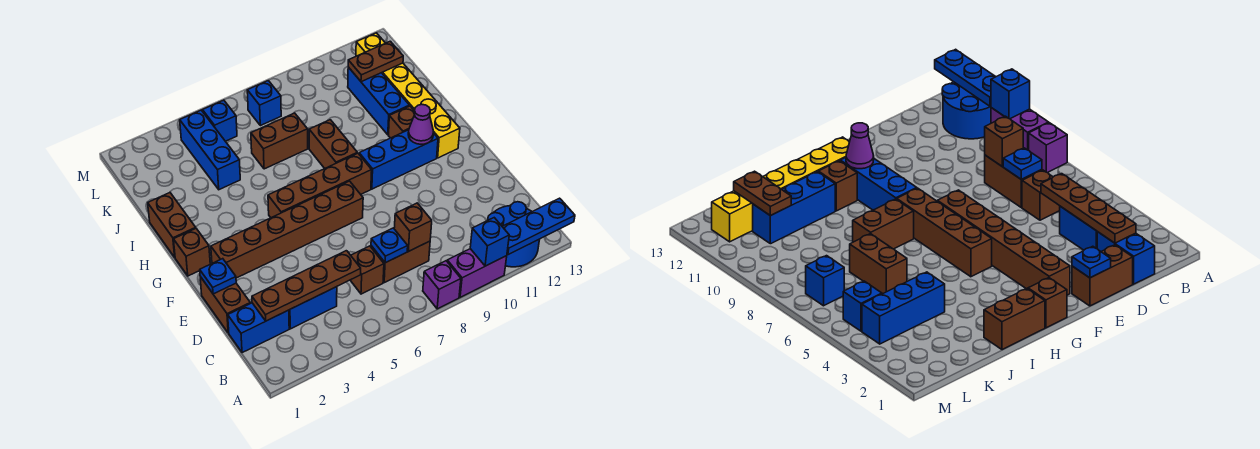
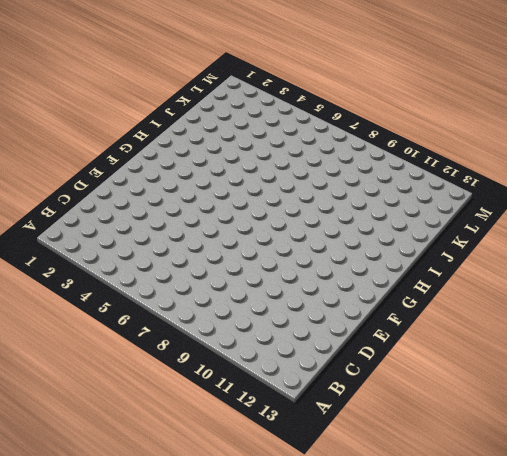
none -> purple 1x1 brick [423,261,461,309]
none -> purple 1x2 brick [447,249,507,297]
none -> blue 2x2 round brick [488,202,540,267]

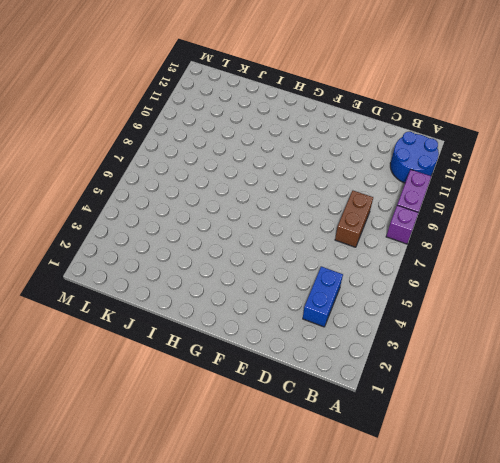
none -> blue 1x2 brick [228,303,289,353]
none -> brown 1x1 brick [350,246,384,294]
none -> brown 1x2 brick [200,277,250,333]

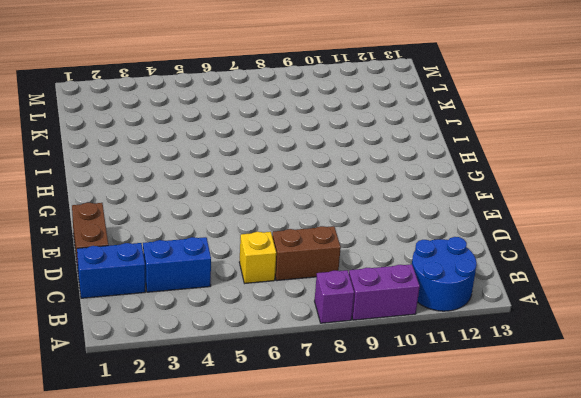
yellow 1x1 brick [239,232,276,283] -> brown 1x1 brick [350,246,384,294]
none -> brown 1x6 brick [211,181,363,278]
none -> brown 1x1 brick [174,229,210,276]
none -> brown 1x4 brick [268,153,372,218]

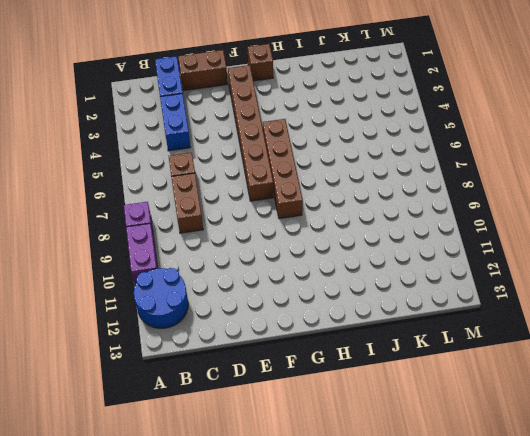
none -> blue 1x3 brick [359,130,438,189]
none -> yellow 1x6 brick [356,33,460,158]
none -> brown 1x2 brick [148,193,196,257]

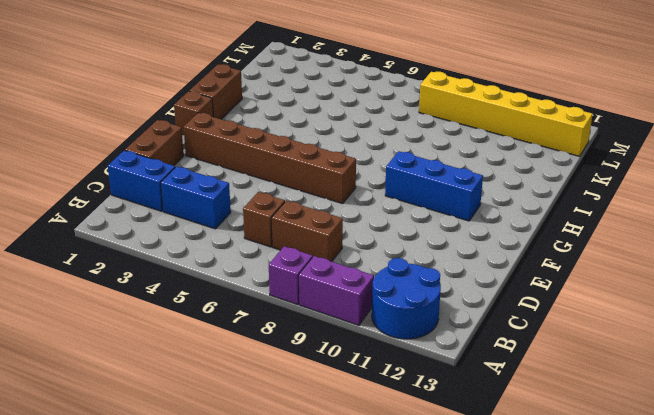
yellow 1x6 brick [419,72,592,156] -> yellow 1x6 brick turned to [356,33,460,158]
none -> brown 1x4 brick [268,153,372,218]
none -> brown 1x2 brick [309,120,357,168]
none -> brown 1x1 brick [389,106,414,138]

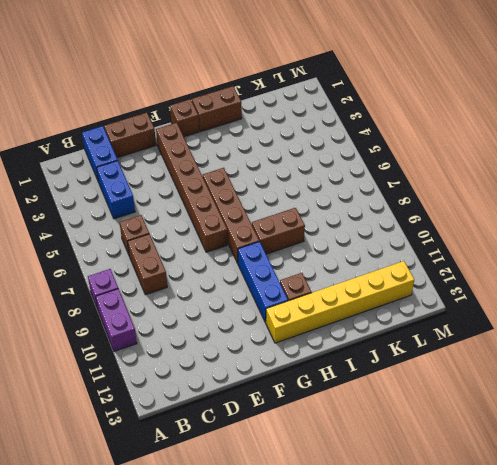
none -> blue 2x2 round brick [488,202,540,267]
none -> blue 1x3 brick [348,67,409,135]
none -> blue 1x3 brick [180,110,240,190]

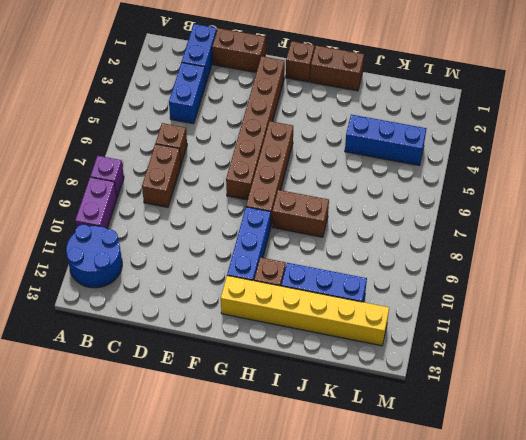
none -> brown 1x2 brick [251,113,308,169]
none -> blue 1x1 brick [202,100,237,141]
none -> blue 1x1 brick [247,81,281,126]

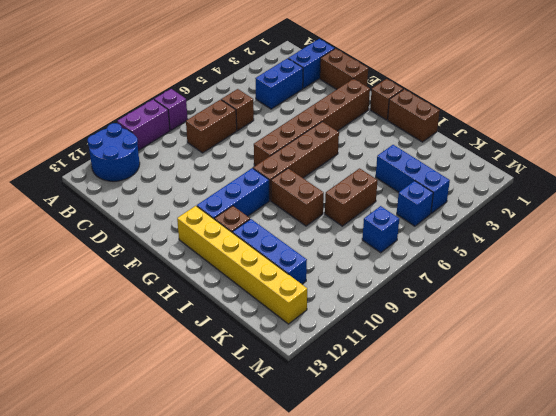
none -> blue 1x1 brick [470,218,509,266]
none -> blue 1x3 plate [502,198,575,255]
none -> brown 1x4 plate [252,251,361,321]

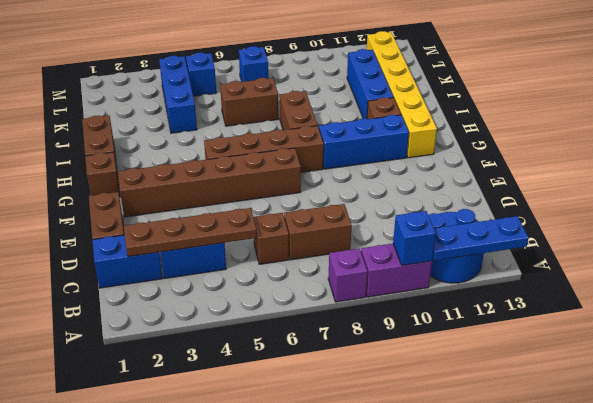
none -> blue 1x1 plate [371,228,408,263]
none -> brown 1x1 brick [394,203,432,251]
none -> blue 1x1 plate [200,259,236,294]

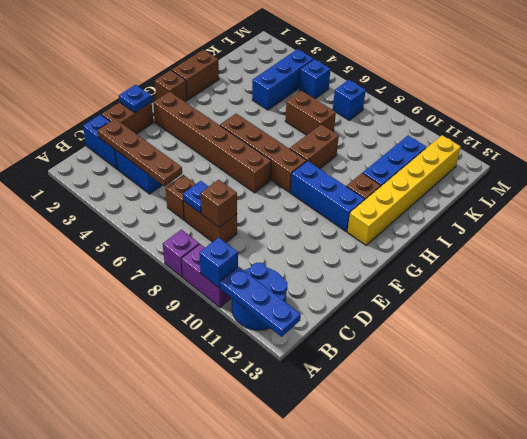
none -> purple 1x1 cone [408,105,434,144]
none -> brown 1x2 plate [348,41,403,82]

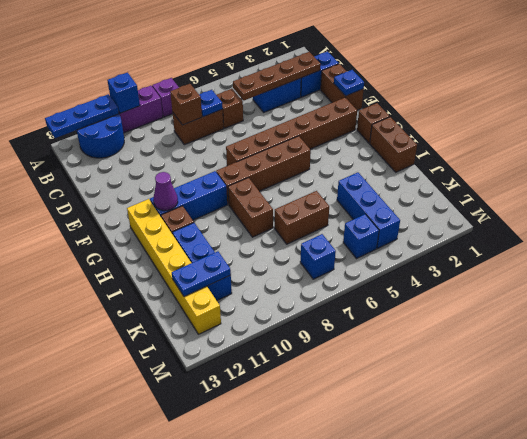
blue 1x2 plate [172,251,231,296] -> brown 1x2 plate [348,41,403,82]

